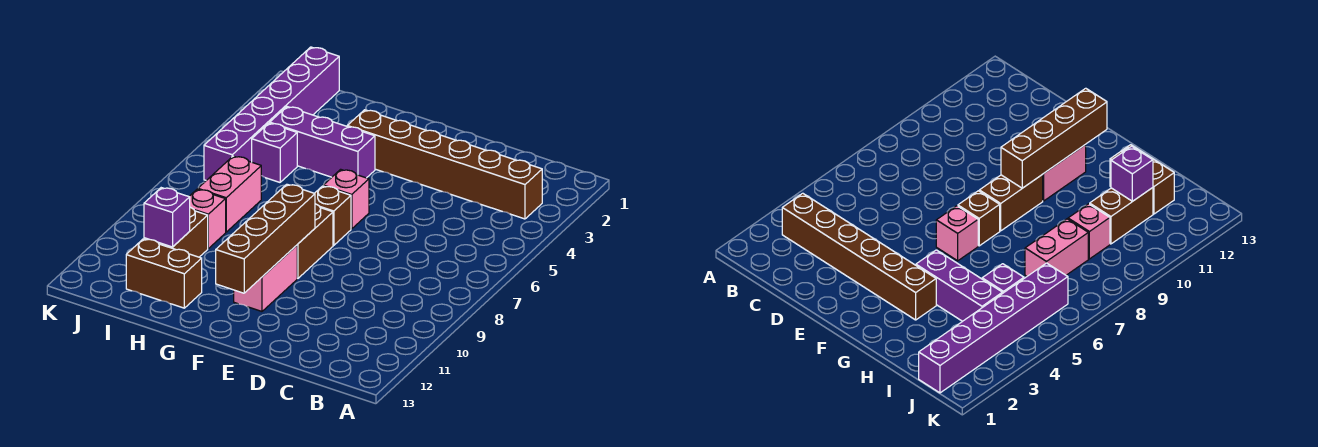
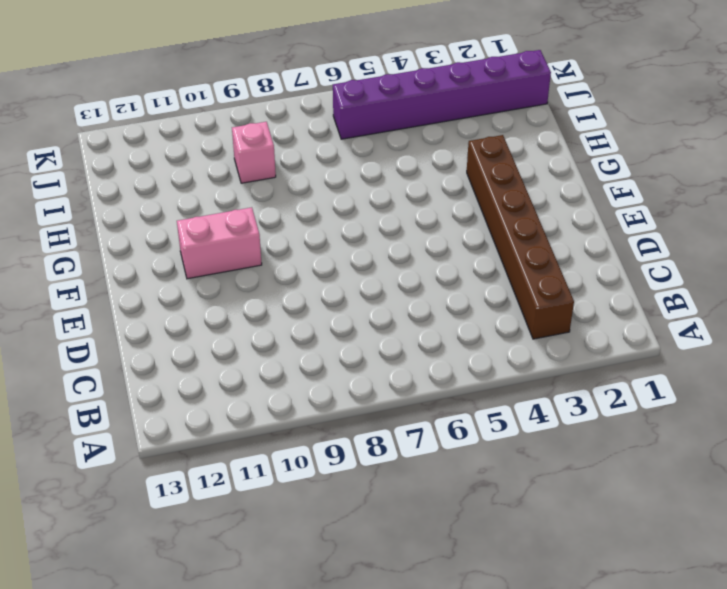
none -> pink 1x1 brick [323,169,369,229]
none -> brown 1x1 brick [315,186,351,245]
none -> brown 1x2 brick [297,204,333,278]

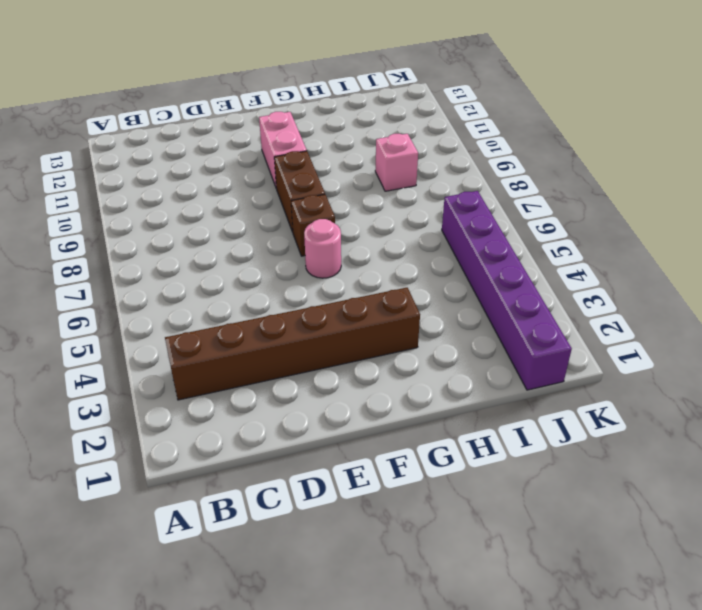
pink 1x1 round brick [304,219,341,278] -> pink 1x1 brick [323,169,369,229]
none -> purple 1x3 brick [270,107,375,178]
none -> brown 1x2 brick [126,239,202,308]
none -> purple 1x1 brick [252,123,297,182]

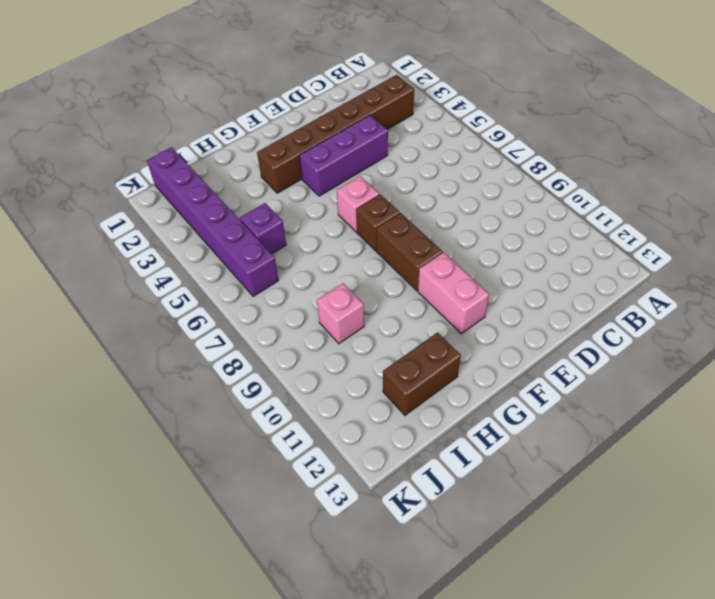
purple 1x3 brick [299,115,388,196] -> purple 1x3 brick moved to [270,107,375,178]
none -> pink 1x2 brick [198,156,261,232]
none -> brown 1x2 brick [144,207,208,257]
none -> brown 1x4 brick [216,184,315,293]

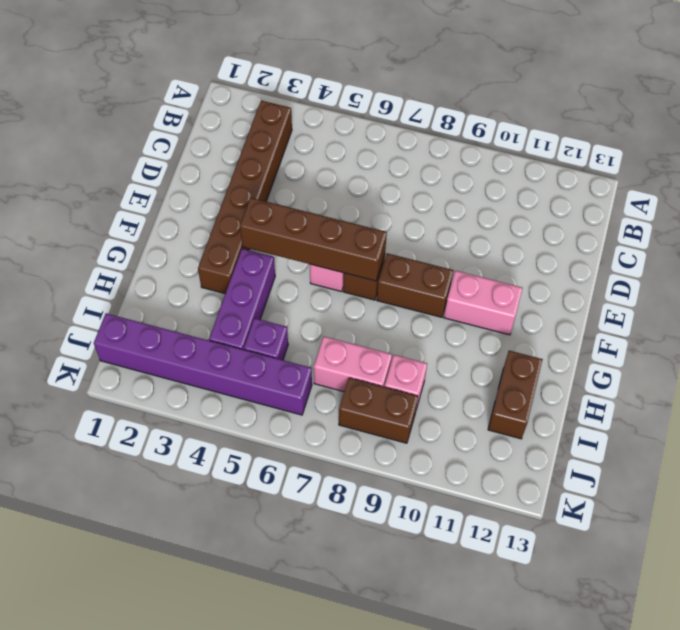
brown 1x4 brick [240,197,387,281] -> brown 1x4 brick moved to [216,184,315,293]
brown 1x2 brick [339,378,418,443] -> brown 1x2 brick moved to [144,207,208,257]
none -> purple 1x1 brick [144,188,190,247]

